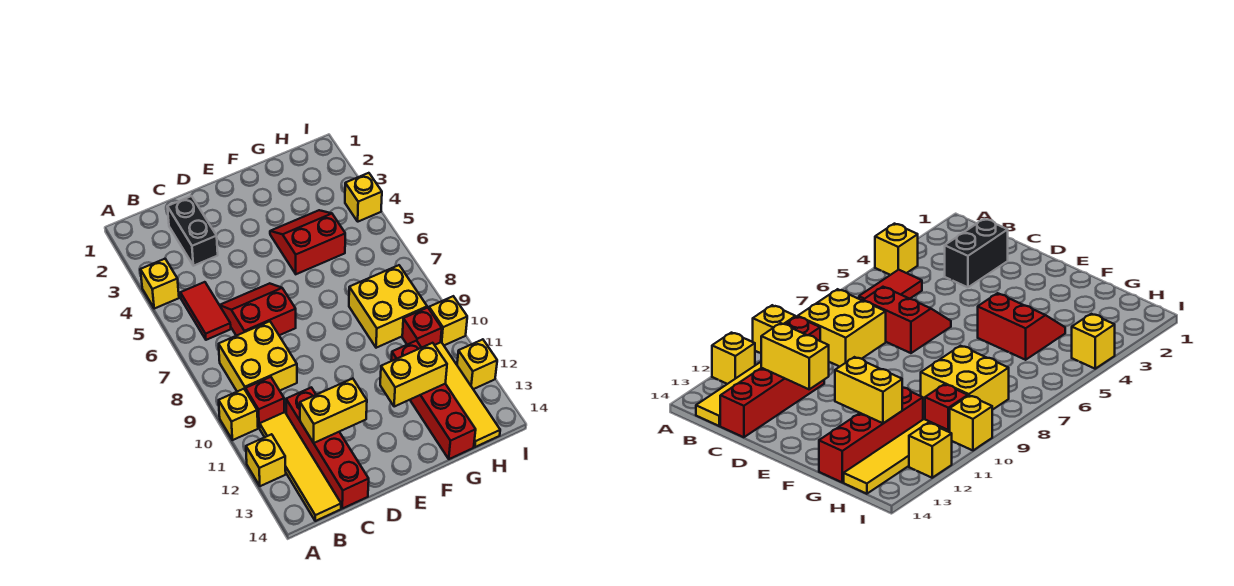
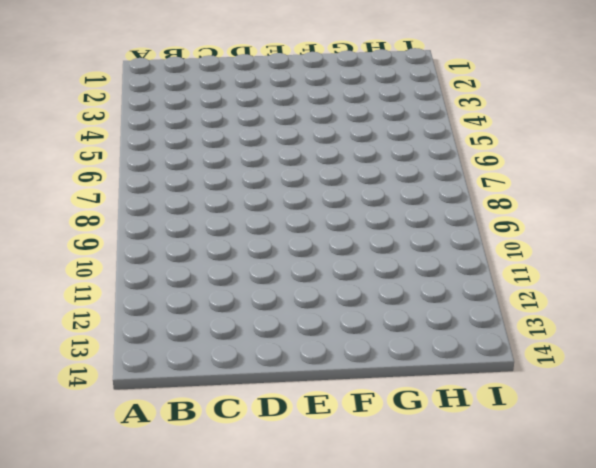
none -> yellow 1x1 brick [140,259,179,309]
none -> yellow 1x1 brick [219,389,258,440]
none -> yellow 1x1 brick [246,434,286,486]

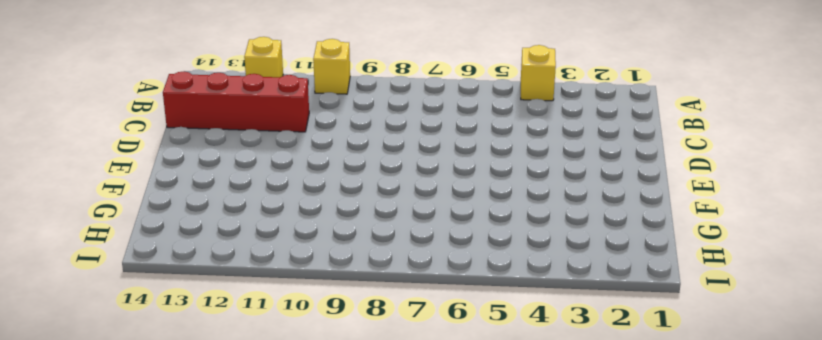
none -> red 1x2 tile [180,282,231,340]
none -> yellow 2x2 brick [219,321,297,392]
none -> red 1x1 brick [246,377,284,428]

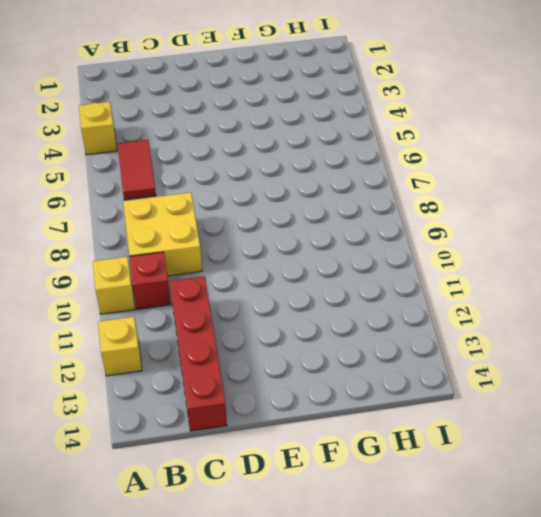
none -> yellow 1x4 tile [260,412,341,521]
none -> black 1x2 brick [167,196,218,266]
none -> red 2x2 slope [220,283,296,336]

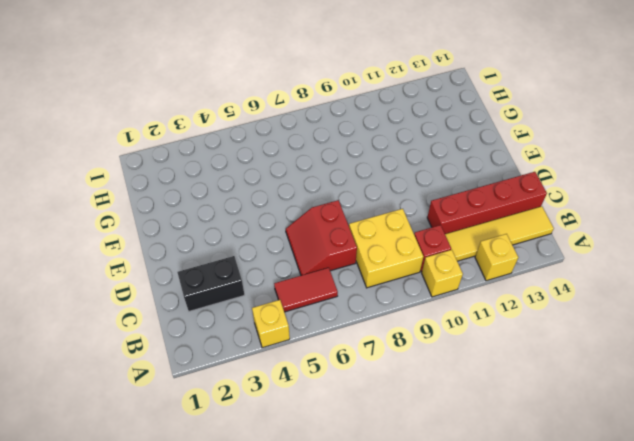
none -> red 2x2 slope [270,210,345,274]
none -> yellow 2x2 brick [349,265,427,348]
none -> red 1x4 brick [391,341,476,459]

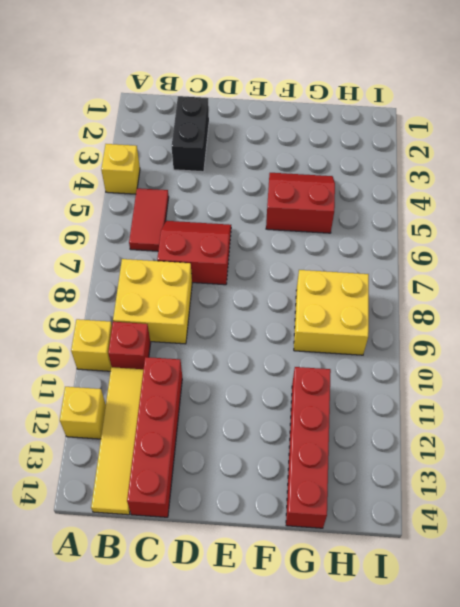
none -> red 1x1 brick [402,308,442,348]
none -> yellow 1x4 tile [435,342,500,447]
none -> yellow 1x1 brick [345,173,382,222]

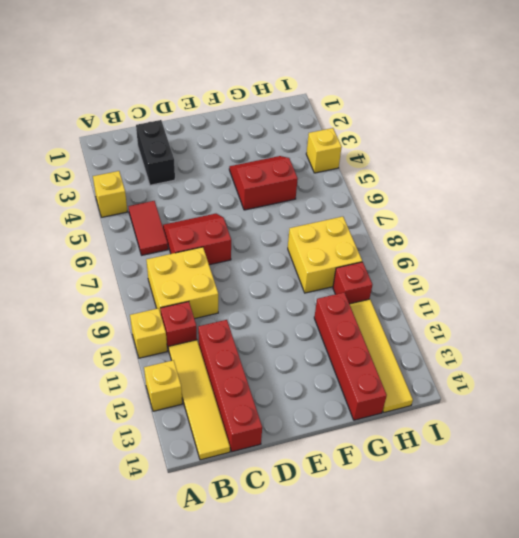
none -> yellow 1x1 brick [429,296,467,345]
none -> yellow 1x1 brick [457,339,497,389]
none -> yellow 1x2 brick [300,378,367,443]

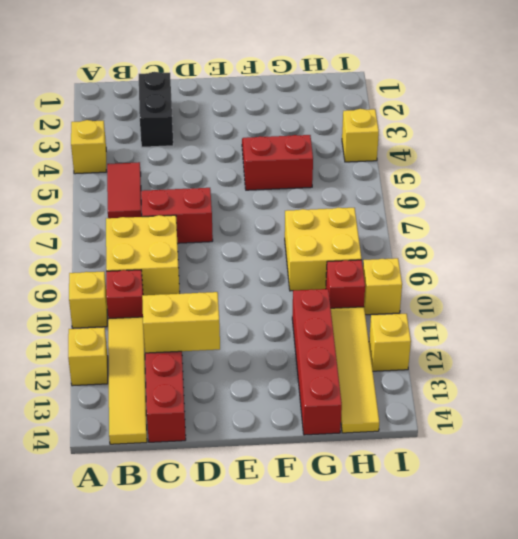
none -> yellow 1x2 brick [380,343,447,407]

